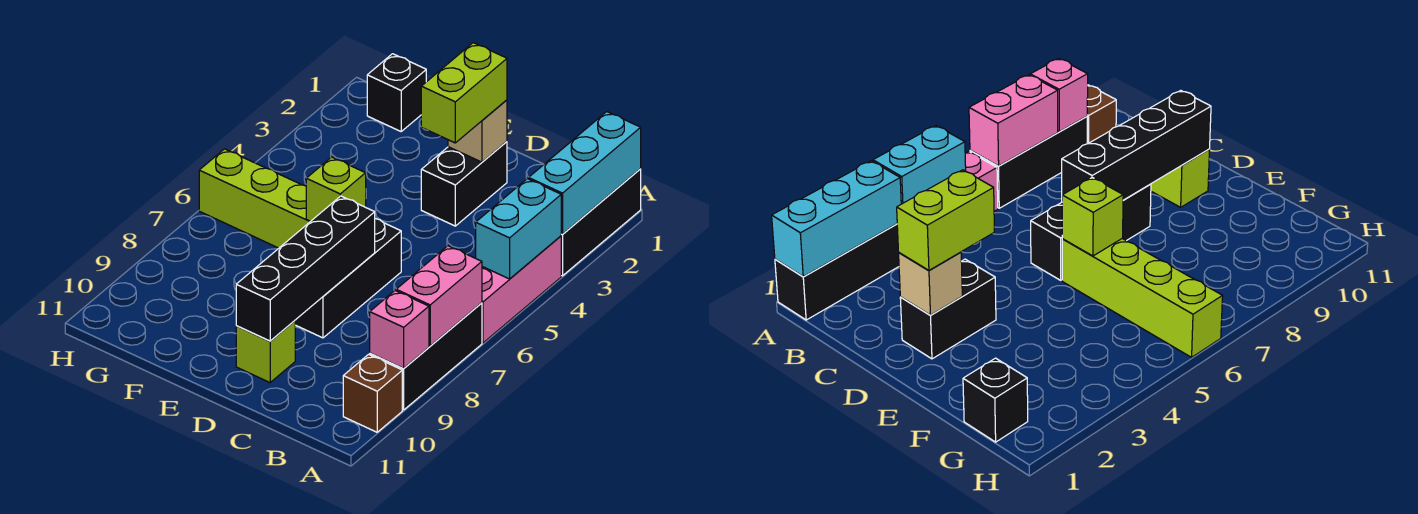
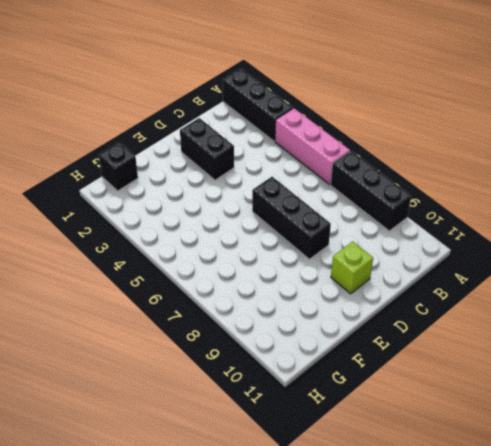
none -> brown 1x1 brick [343,354,402,432]
none -> lime 1x4 brick [199,149,310,248]
none -> cyan 1x3 brick [529,112,641,234]

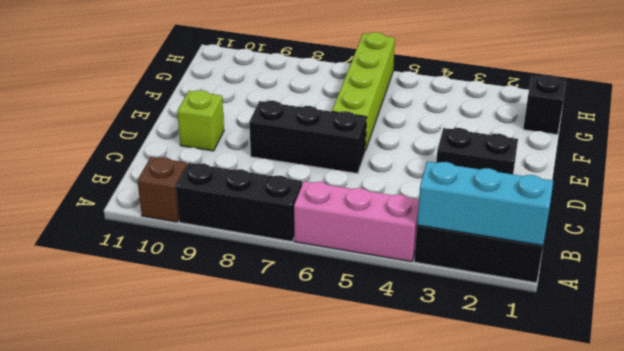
none -> cyan 1x2 brick [476,179,561,279]
none -> pink 1x2 brick [396,246,482,346]
none -> pink 1x1 brick [370,291,429,368]

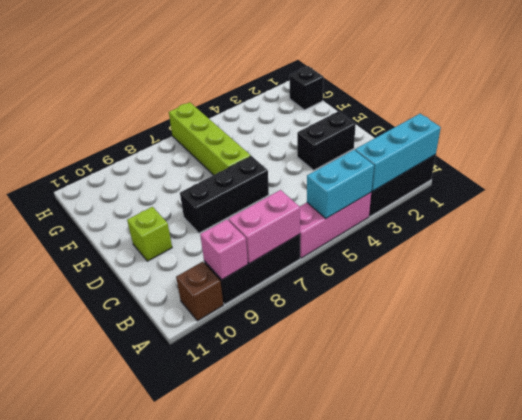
none -> tan 1x1 brick [448,100,507,162]
none -> black 1x4 brick [236,196,375,341]
none -> lime 1x1 brick [306,157,366,221]

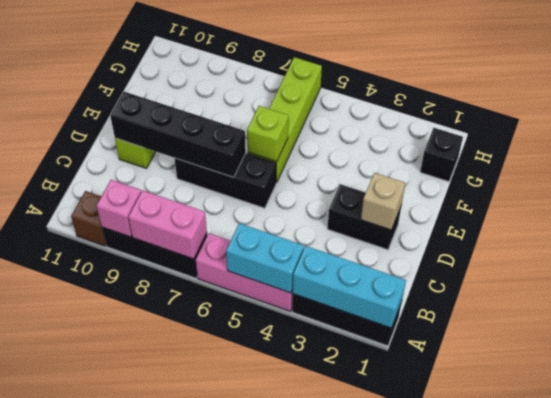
none -> lime 1x2 brick [421,43,507,143]

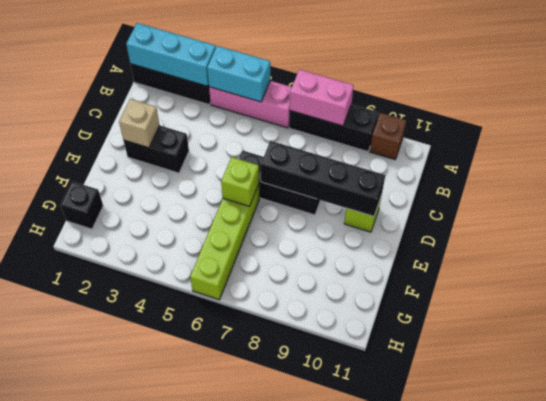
none -> pink 1x1 brick [370,291,429,368]
none -> lime 1x2 brick [421,43,507,143]

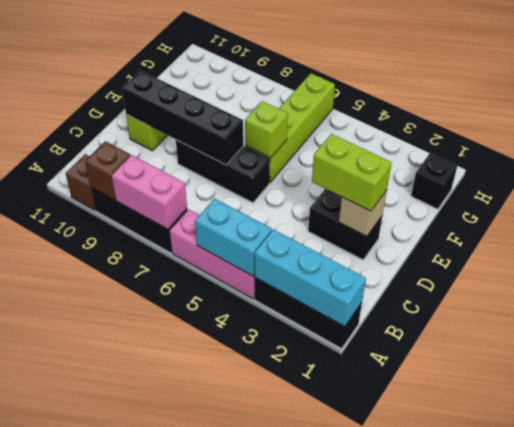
brown 1x1 brick [85,141,131,200] -> pink 1x1 brick [370,291,429,368]

